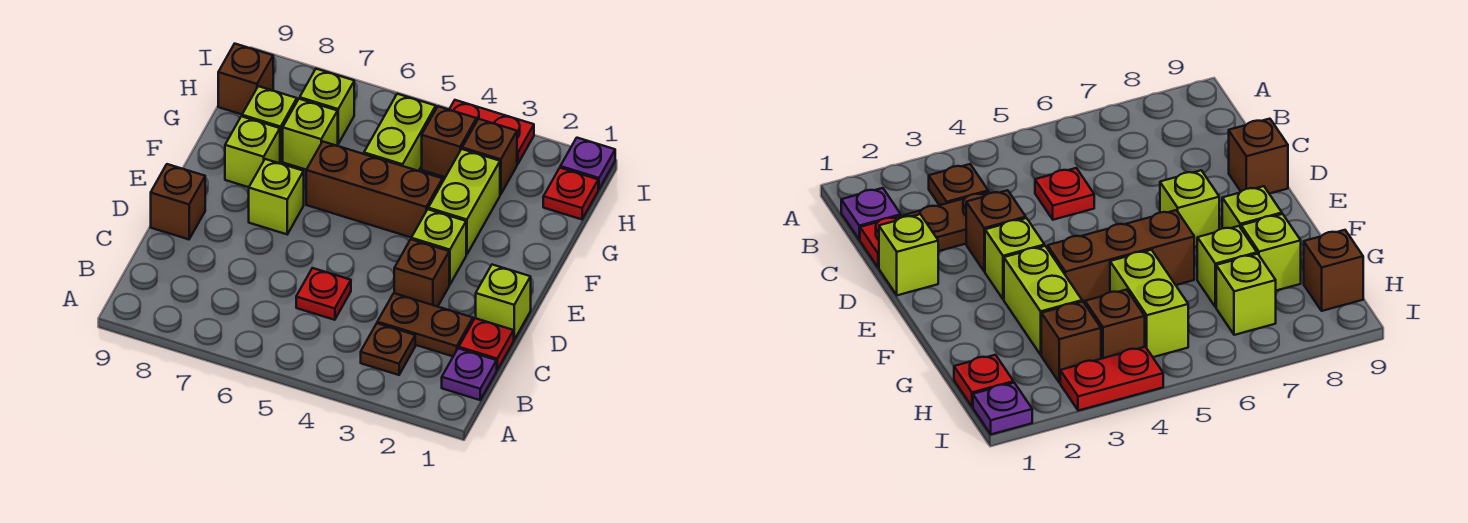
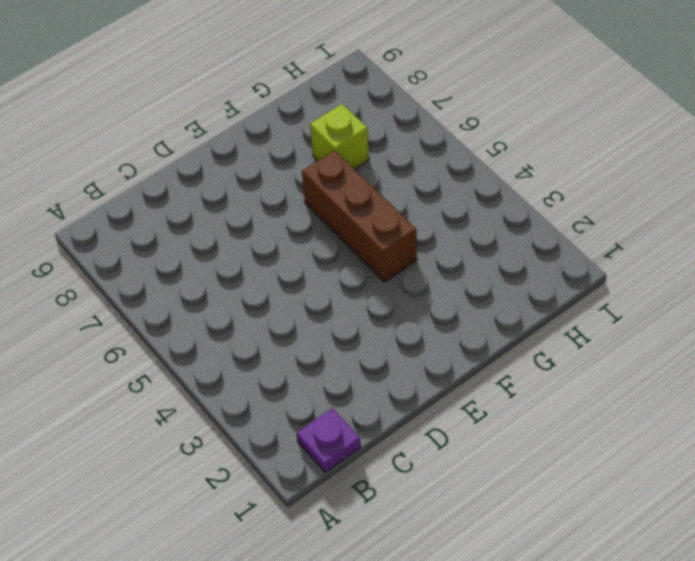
none -> brown 1x1 plate [361,323,415,375]
none -> red 1x1 plate [459,318,514,370]
none -> brown 1x2 plate [377,293,473,356]

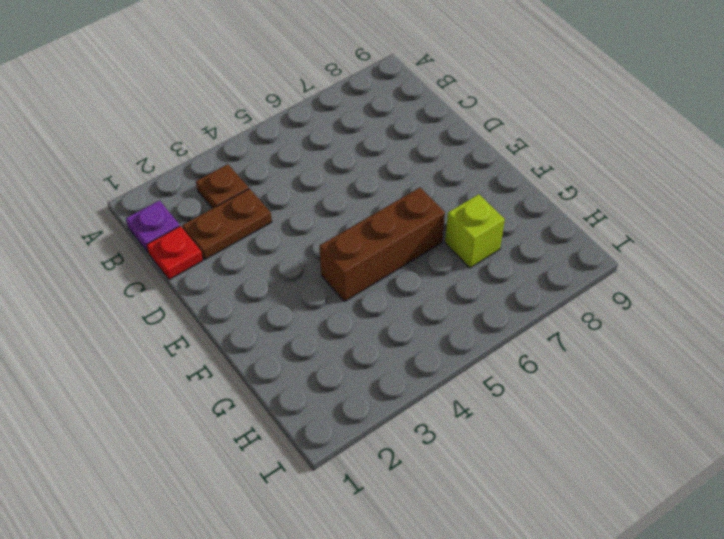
none -> red 1x1 plate [296,268,351,320]
none -> lime 1x1 brick [476,265,531,340]
none -> brown 1x1 brick [394,240,449,307]

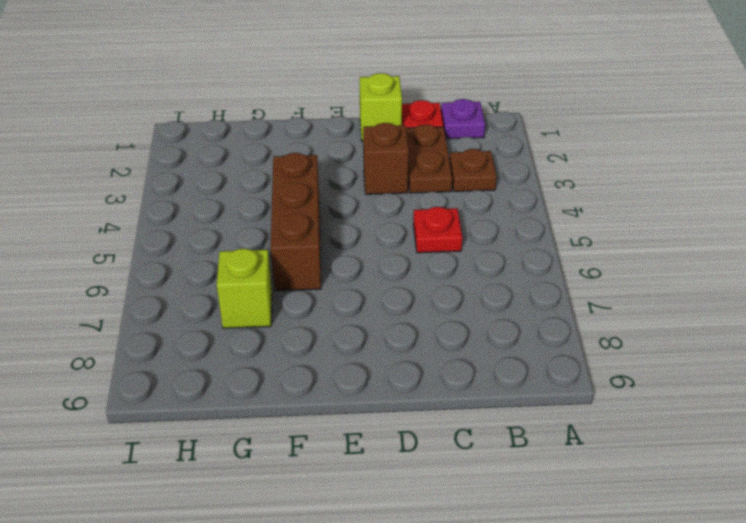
none -> brown 1x1 brick [151,164,205,239]
none -> lime 1x1 brick [411,209,466,285]
none -> lime 1x1 brick [249,159,304,234]

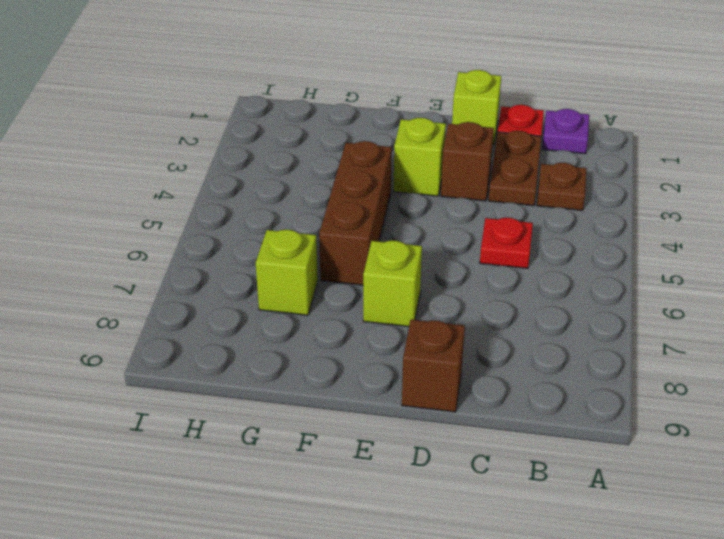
none -> lime 1x2 brick [428,149,500,255]
none -> lime 1x1 brick [225,116,280,187]
none -> lime 1x2 brick [364,94,436,171]

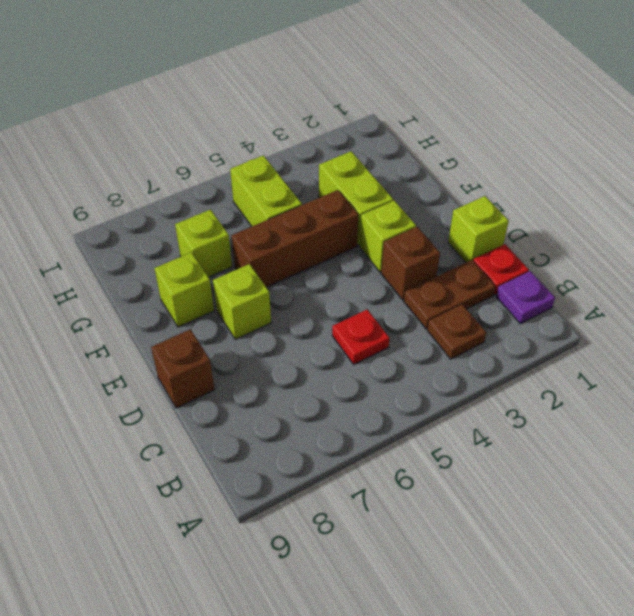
none -> lime 1x1 brick [242,86,297,162]
none -> red 1x1 plate [543,168,598,219]
none -> brown 1x1 brick [462,119,517,194]

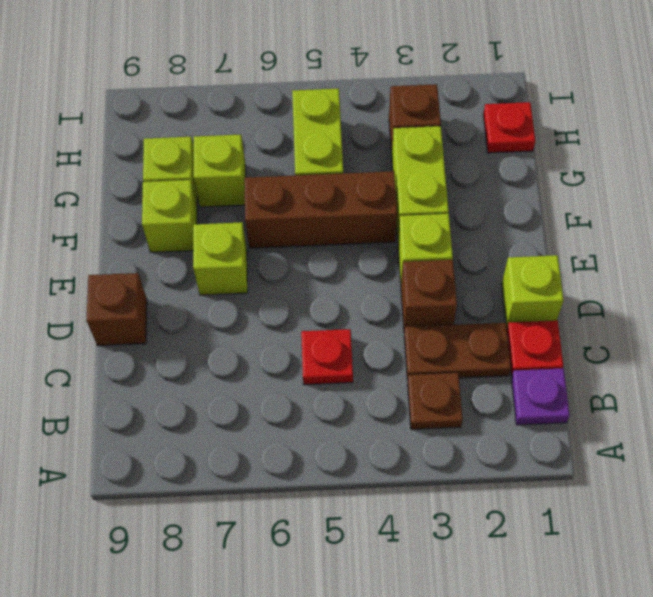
none -> brown 1x1 brick [422,106,476,177]
none -> lime 1x1 brick [300,69,354,144]
none -> brown 1x1 brick [218,44,273,114]

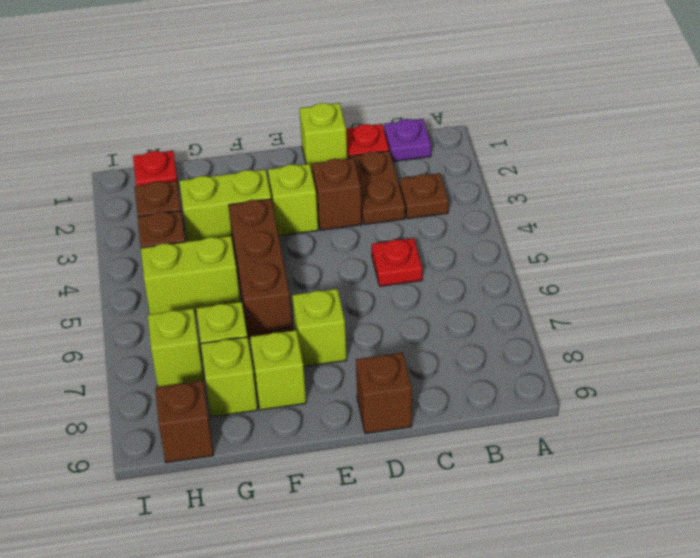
none -> purple 1x1 plate [560,138,615,189]
none -> red 1x2 plate [449,100,534,164]

